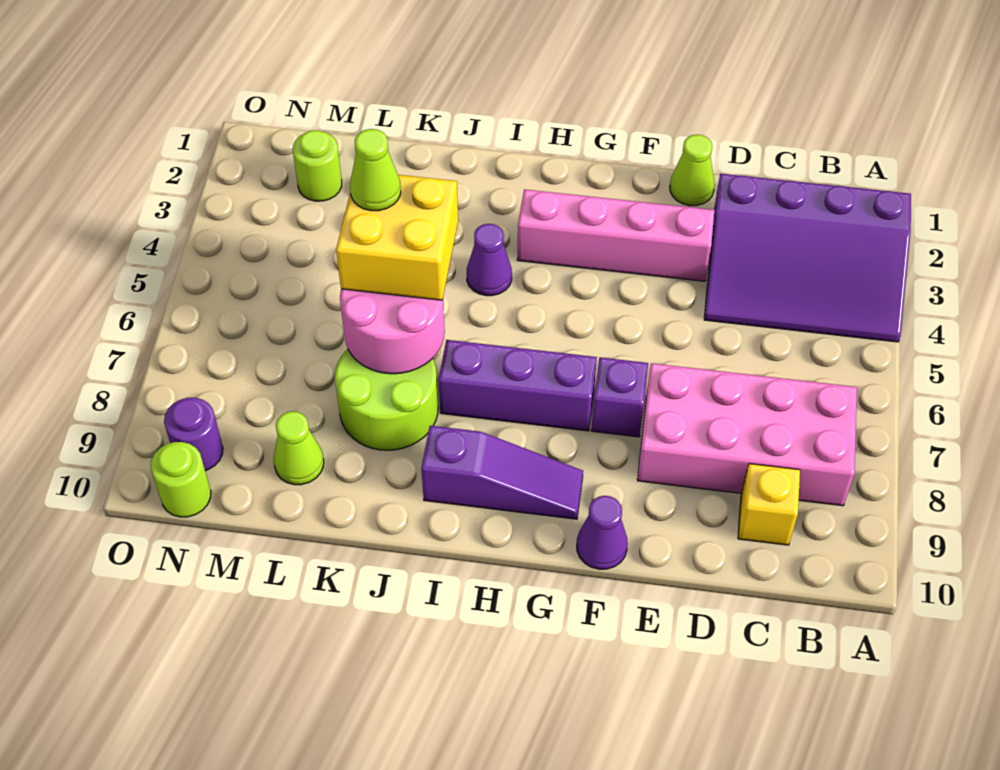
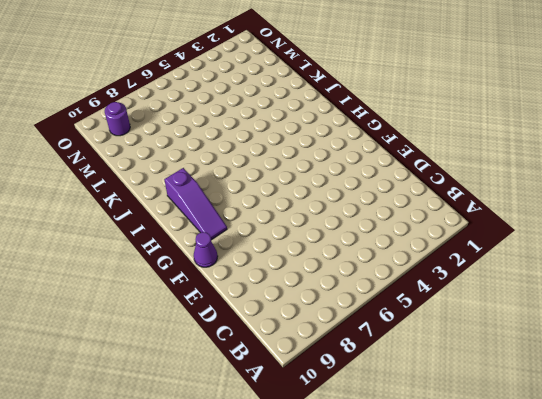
none -> purple 3x4 slope [704,173,911,342]
none -> pink 2x4 brick [637,363,857,506]
none -> yellow 1x1 brick [738,464,800,545]

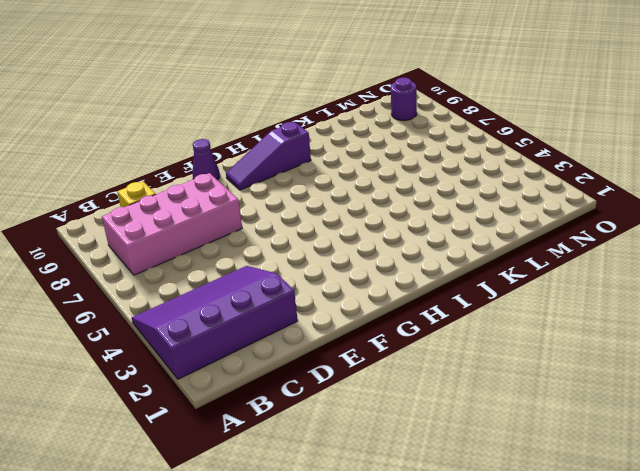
none -> lime 1x1 cone [670,135,715,206]
none -> pink 1x4 brick [517,189,714,281]
none -> purple 1x1 brick [591,357,648,437]

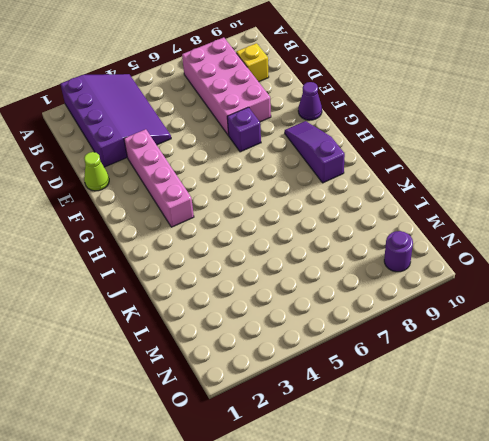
none -> purple 1x3 brick [439,340,597,431]
none -> purple 1x1 cone [467,224,512,296]
none -> lime 2x2 round brick [335,349,438,450]

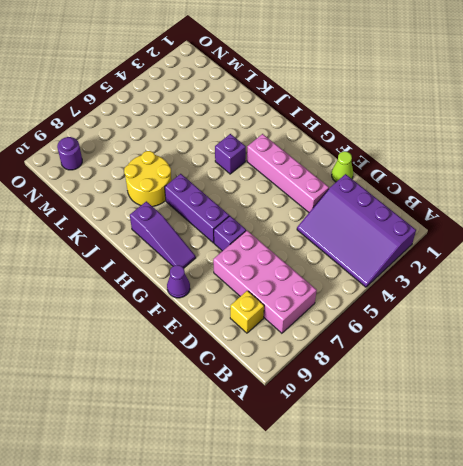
purple 1x1 brick [215,134,246,174] -> purple 1x1 cone [467,224,512,296]
yellow 2x2 round brick [124,151,171,207] -> lime 2x2 round brick [335,349,438,450]
none -> lime 1x1 cone [274,411,324,485]
none -> lime 1x1 round brick [293,130,342,201]
none -> lime 1x1 round brick [151,442,211,517]

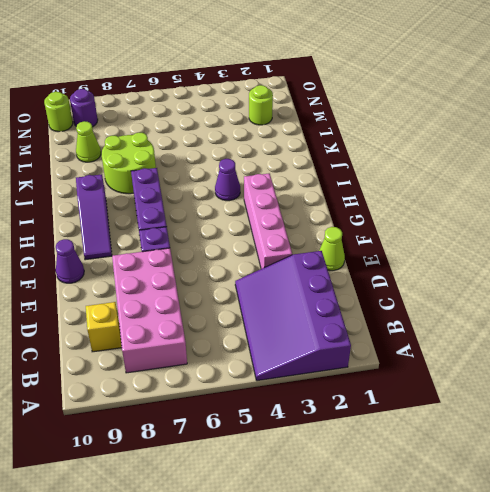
none -> pink 2x2 round brick [340,289,445,374]
none -> yellow 2x2 brick [336,175,458,300]
none -> lime 1x1 cone [350,129,401,211]

